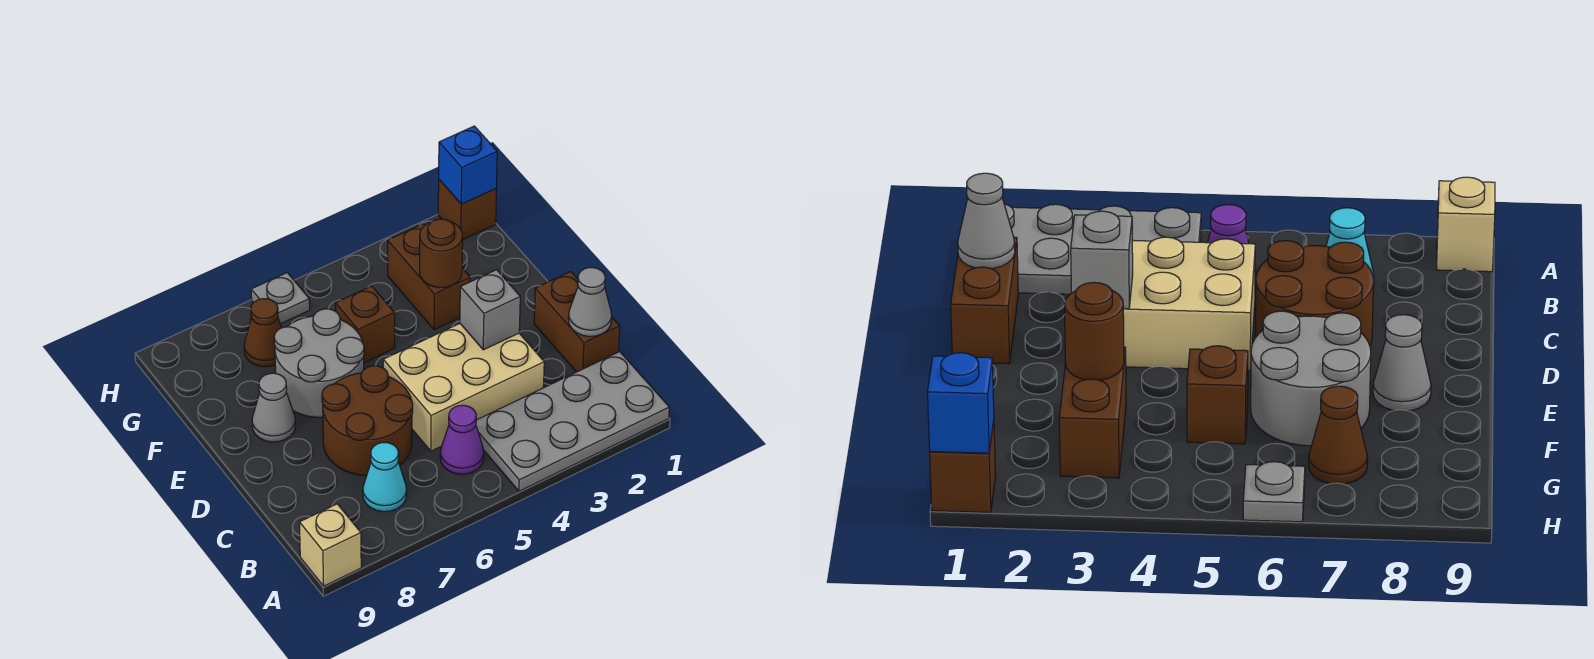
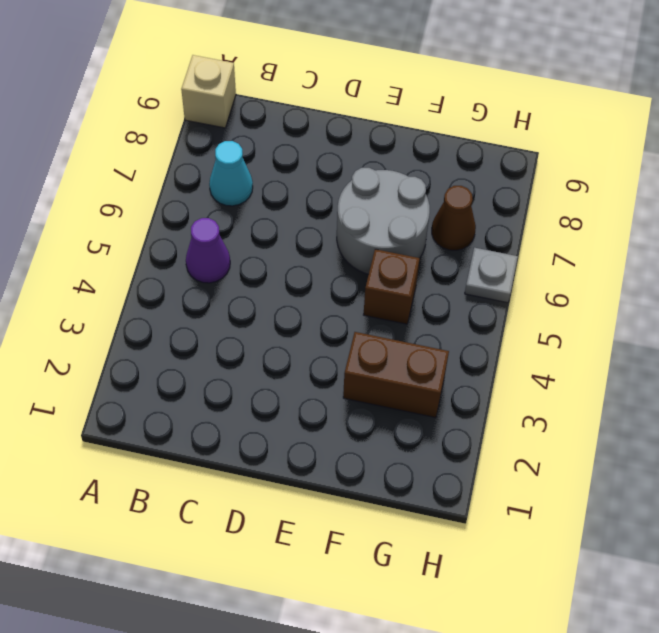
none -> grey 2x4 plate [476,352,669,491]
none -> brown 1x2 brick [534,272,620,372]
none -> tan 2x3 brick [383,324,544,451]

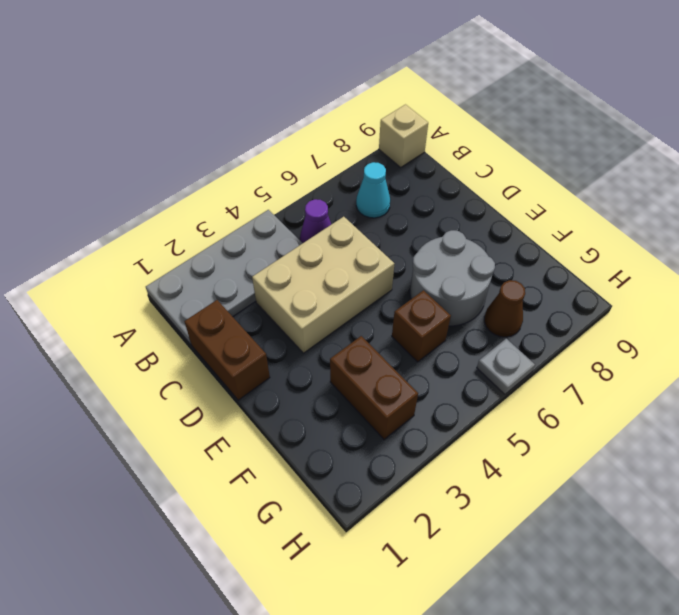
none -> brown 2x2 round brick [322,366,413,475]
none -> grey 1x1 cone [252,373,295,442]
none -> brown 1x1 brick [438,180,496,239]

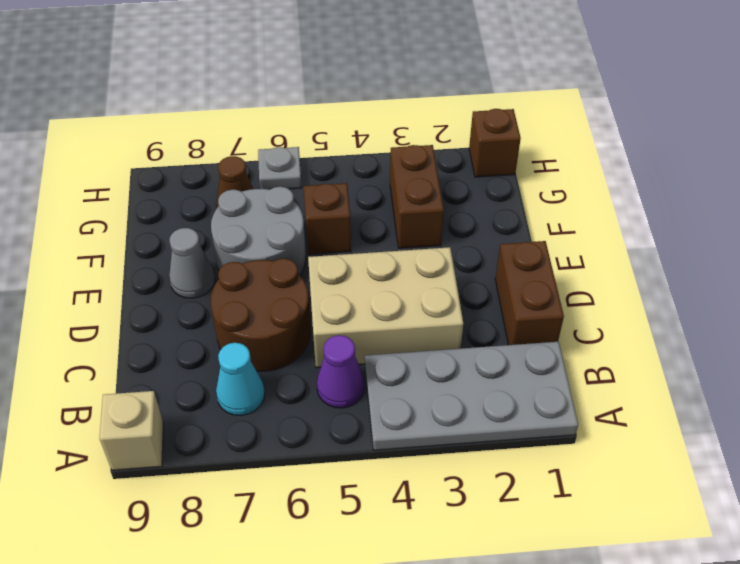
none -> grey 1x1 cone [568,268,612,336]
none -> grey 1x1 brick [460,270,520,350]
none -> brown 1x1 round brick [420,219,463,288]

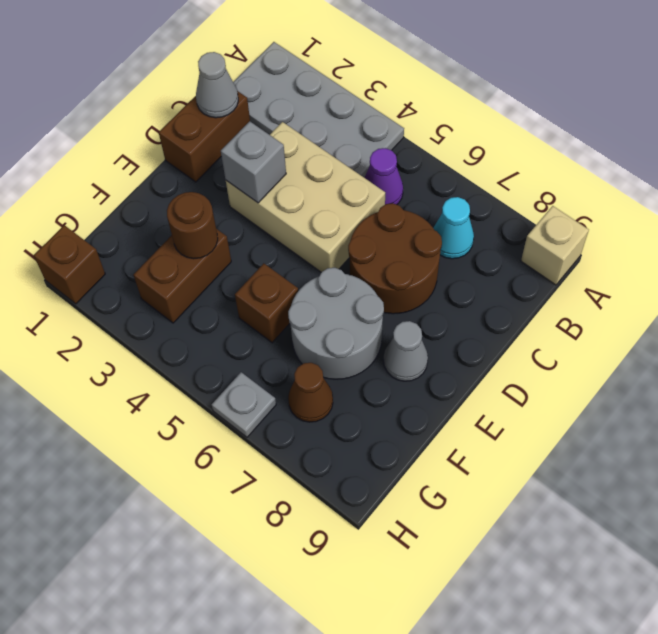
none -> blue 1x1 brick [439,126,497,204]

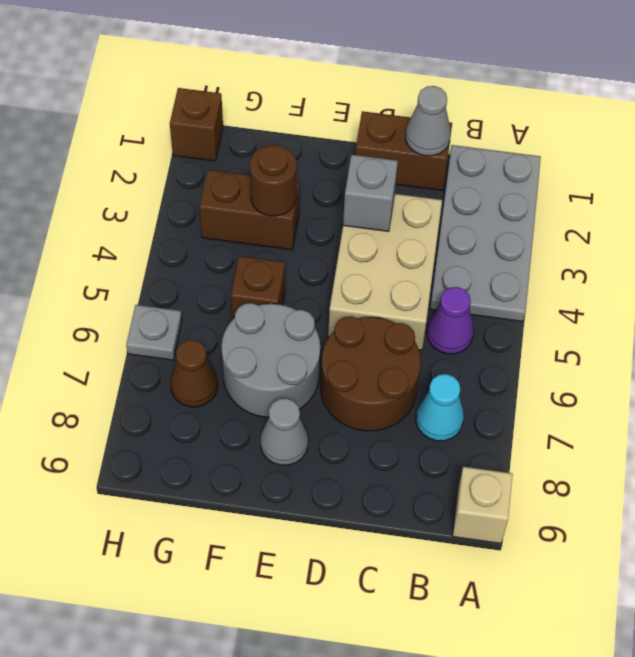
none -> blue 1x1 brick [439,126,497,204]

